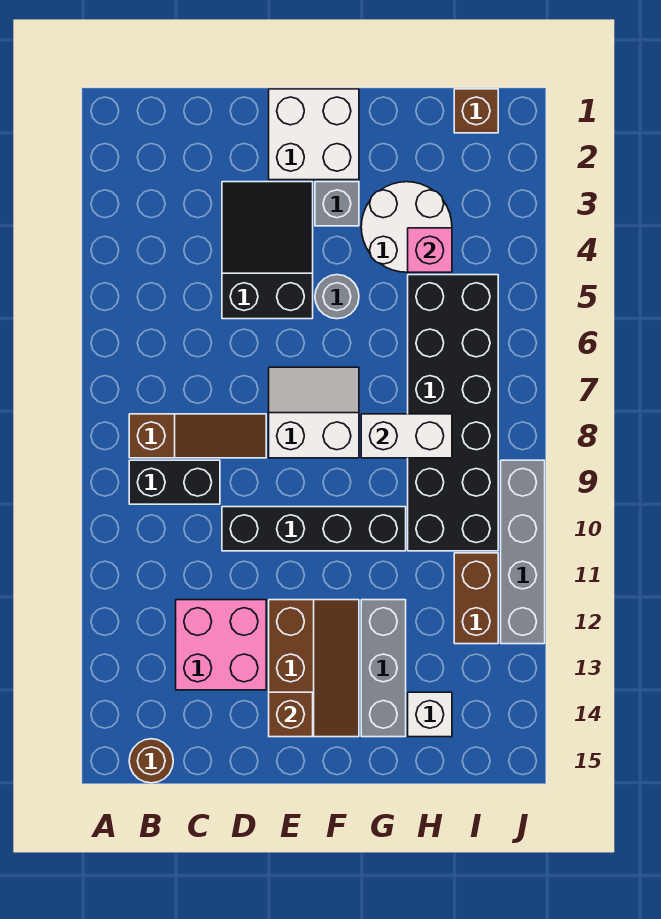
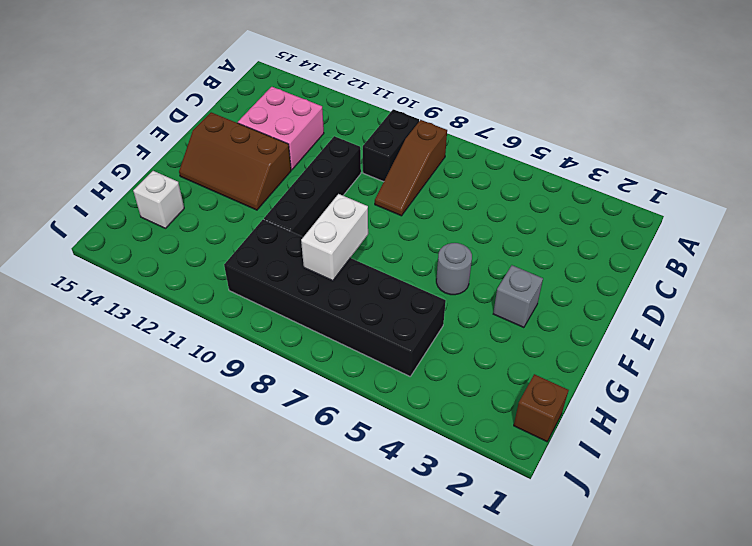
none -> brown 1x1 round brick [129,739,173,783]
none -> black 2x3 slope [222,182,313,319]
none -> white 2x2 brick [269,89,359,180]

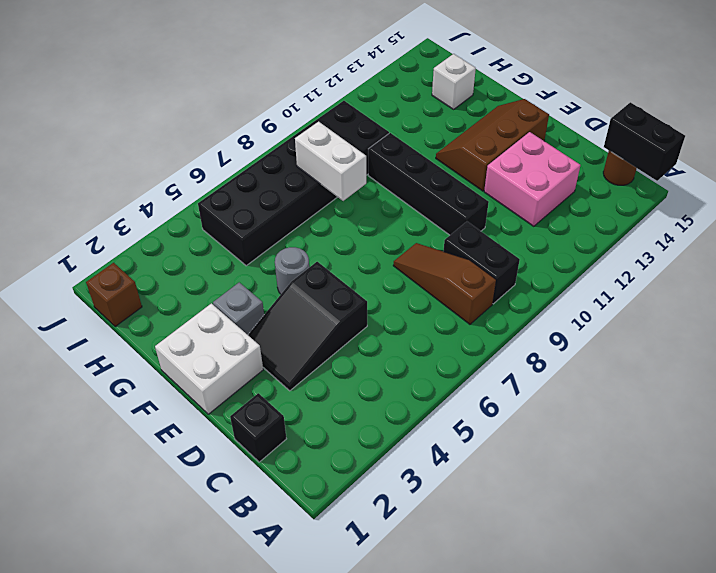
black 1x2 brick [604,102,685,181] -> none
black 1x1 brick [230,393,286,462] -> none
none -> white 2x2 slope [269,367,359,458]
none -> white 2x2 round brick [361,182,452,272]
none -> grey 1x3 brick [361,600,406,737]

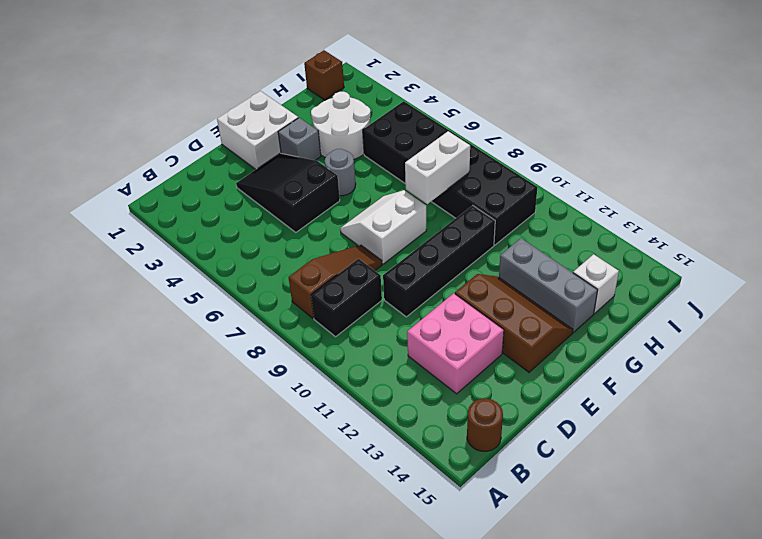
none -> brown 1x2 brick [454,553,498,644]
none -> grey 1x4 brick [501,460,545,644]
none -> brown 1x1 brick [269,692,313,737]

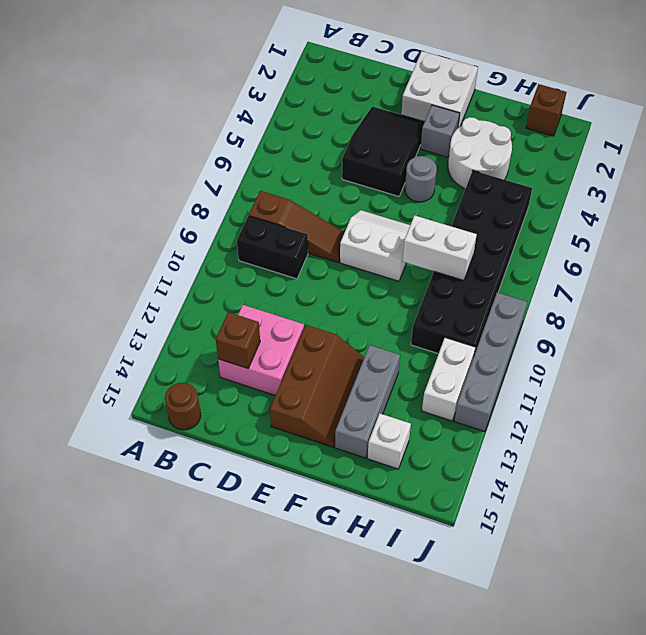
brown 1x1 brick [216,312,260,368] -> brown 1x1 brick moved to [269,692,313,737]
white 1x2 brick [422,338,476,421] -> brown 1x2 brick [454,553,498,644]
none -> black 1x4 brick [222,507,406,551]
none -> pink 1x1 brick [408,228,452,272]

